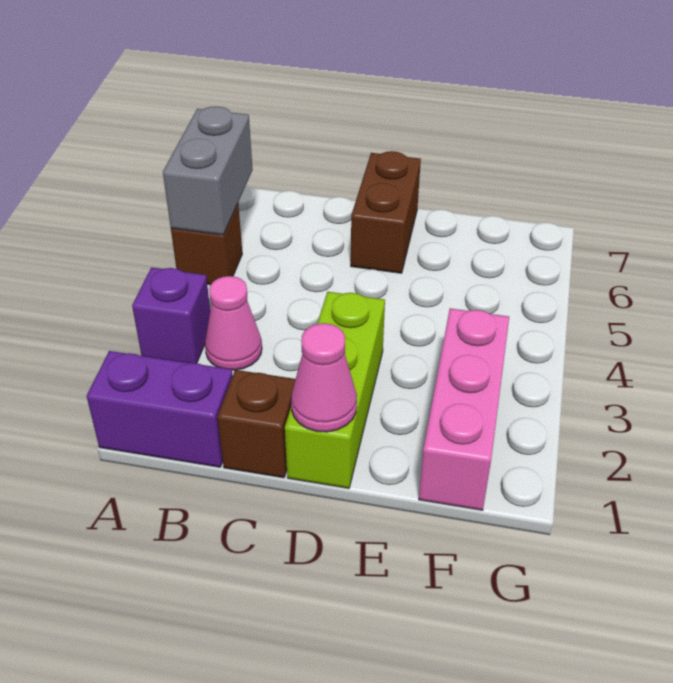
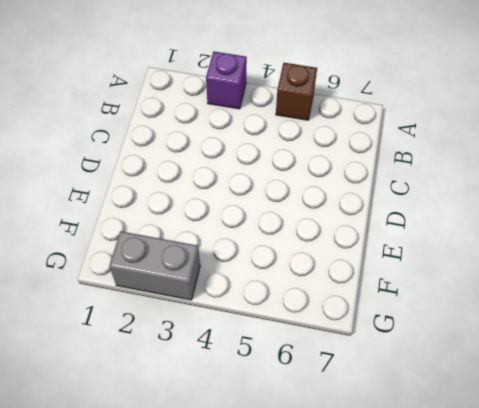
grey 1x2 brick [109,231,200,300] -> grey 1x2 brick moved to [163,106,253,235]
none -> purple 1x2 brick [87,351,233,467]
none -> pink 1x1 cone [205,276,262,370]

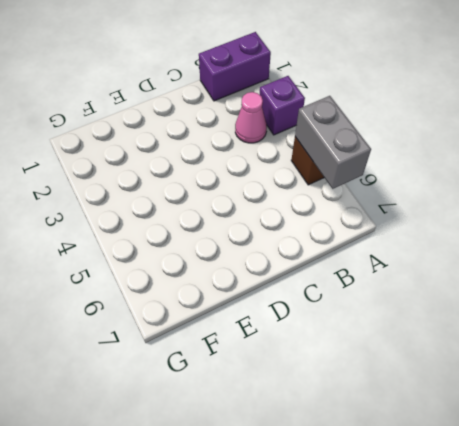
none -> brown 1x1 brick [217,370,296,478]
none -> lime 1x3 brick [285,292,385,488]

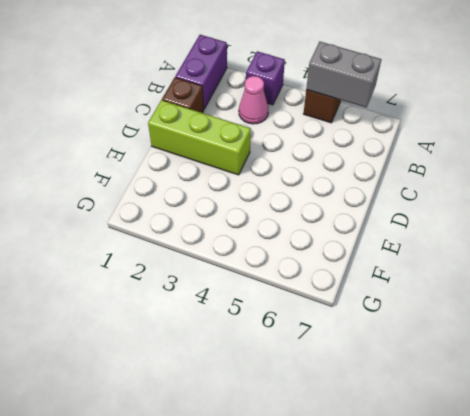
none -> brown 1x2 brick [351,151,421,273]
none -> pink 1x3 brick [419,308,509,510]

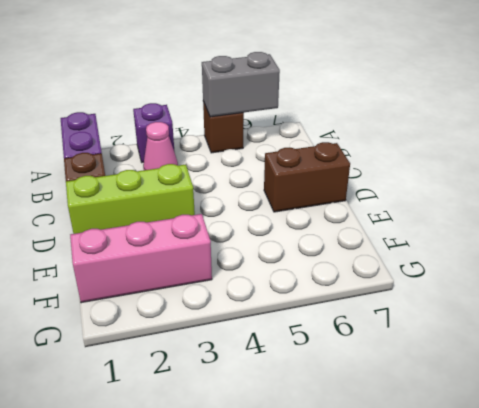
none -> pink 1x1 cone [291,323,357,432]

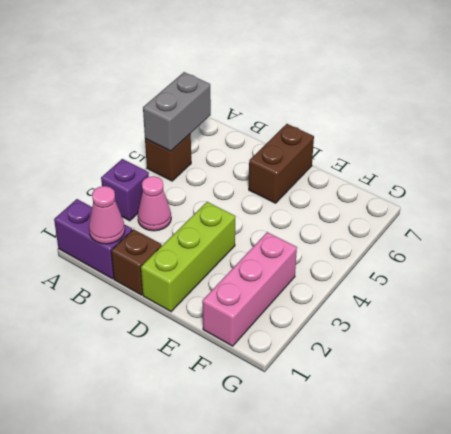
pink 1x1 cone [89,186,125,244] -> pink 1x1 cone moved to [291,323,357,432]

